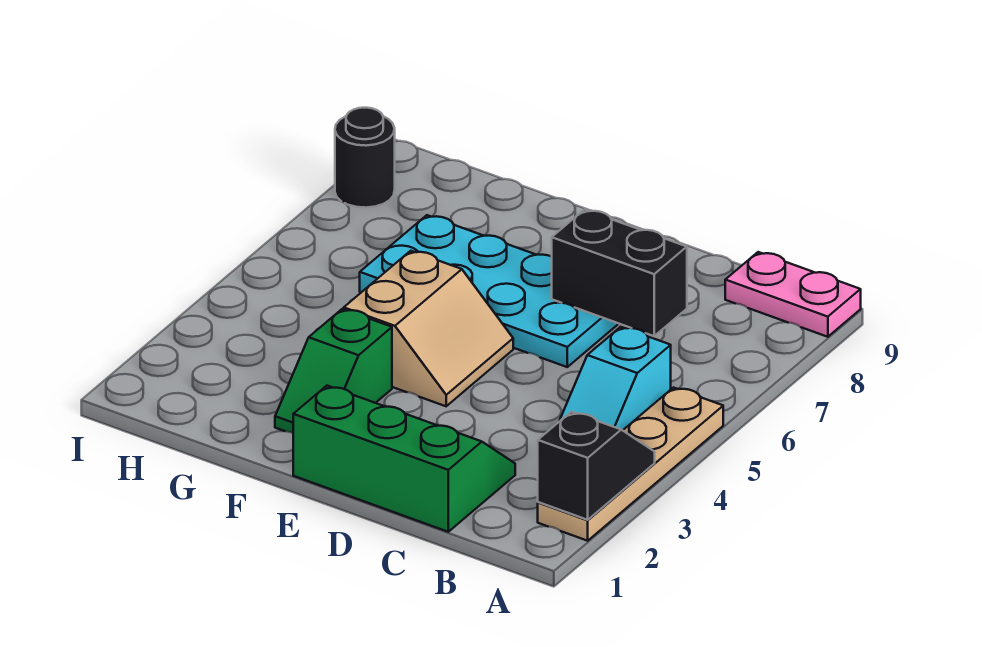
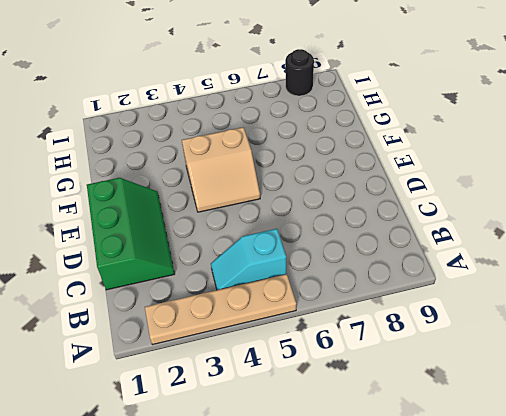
none -> pink 1x2 plate [725,252,861,337]
none -> cyan 2x4 plate [360,215,619,367]

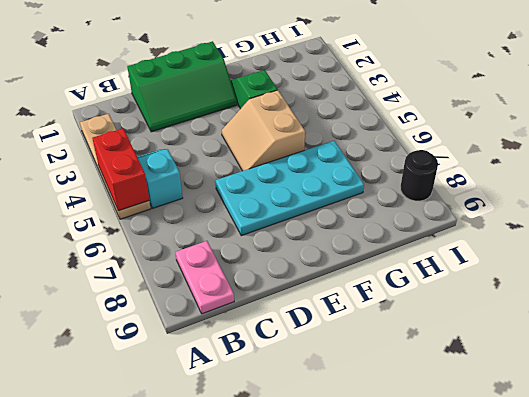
red 1x2 brick [92,128,149,211] -> none
pink 1x2 plate [175,241,234,314] -> pink 1x2 plate turned to [725,252,861,337]
none -> black 1x2 slope [538,412,655,520]
none -> black 1x2 brick [552,210,687,336]

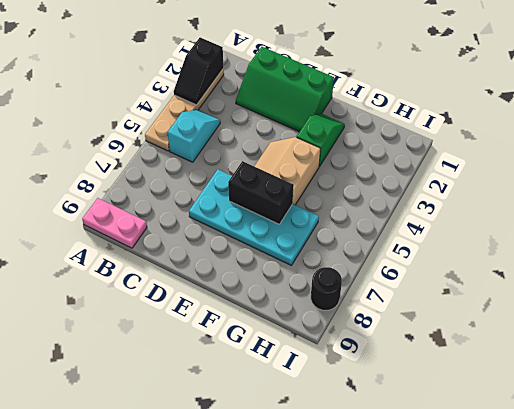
black 1x2 brick [228,161,294,224] -> black 1x2 brick moved to [552,210,687,336]

